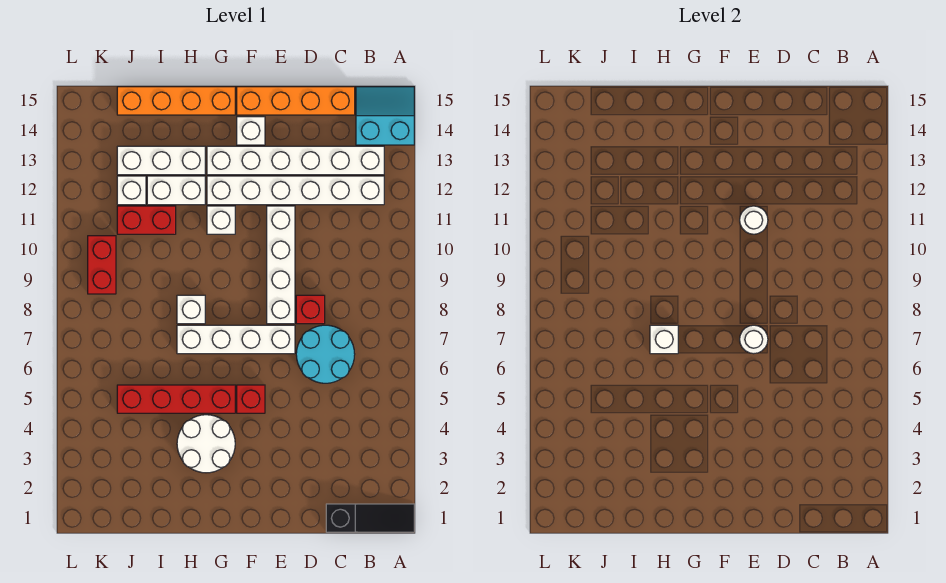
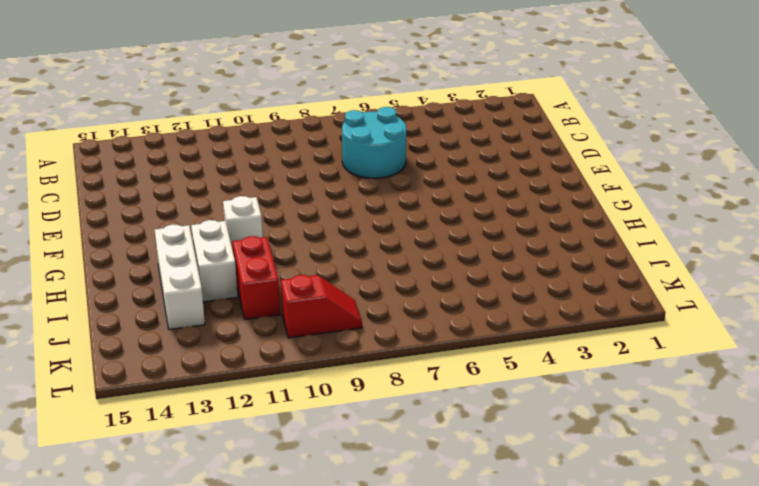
red 1x2 slope [281,275,362,338] -> red 1x2 brick [88,236,116,294]
none -> black 1x3 slope [326,504,414,532]
none -> cyan 2x2 slope [356,87,414,145]
none -> white 1x6 brick [207,176,384,205]

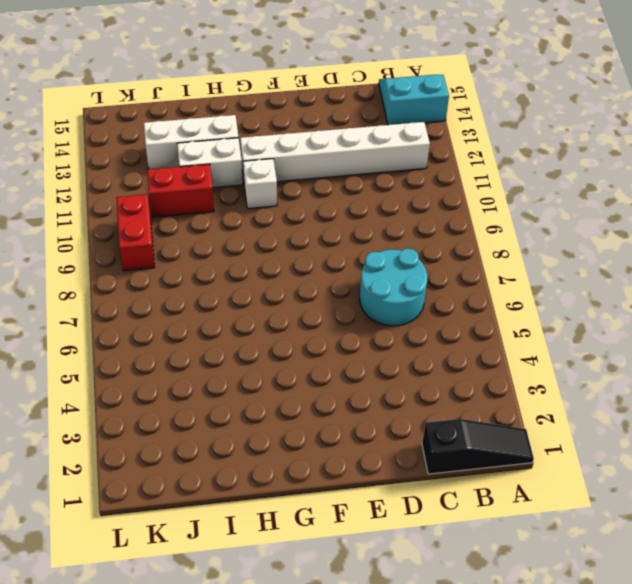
none -> white 1x6 brick [207,146,384,175]
none -> orange 1x4 brick [237,87,355,115]
none -> red 1x1 brick [296,295,325,324]

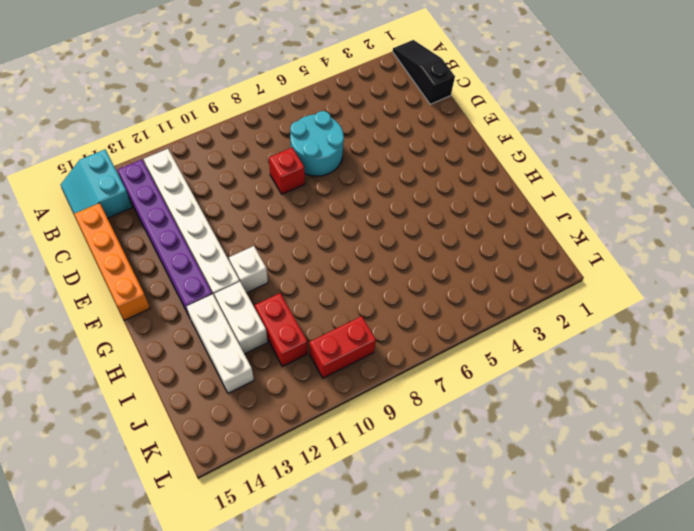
purple 1x6 brick [118,160,212,317] -> white 1x6 brick [207,146,384,175]
none -> white 1x4 brick [177,325,295,354]
none -> white 1x4 brick [267,206,295,324]
none -> red 1x1 brick [237,385,265,413]

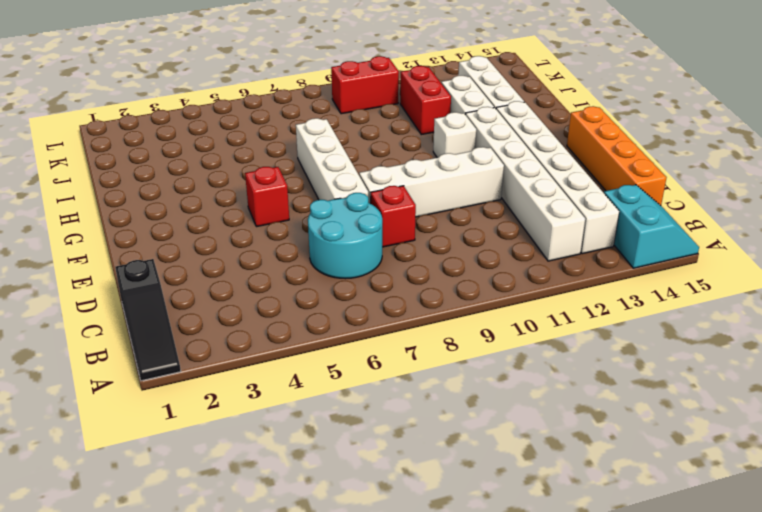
none -> white 1x1 brick [237,117,265,145]
none -> white 2x2 round brick [177,415,235,473]
none -> red 1x4 brick [117,385,235,413]

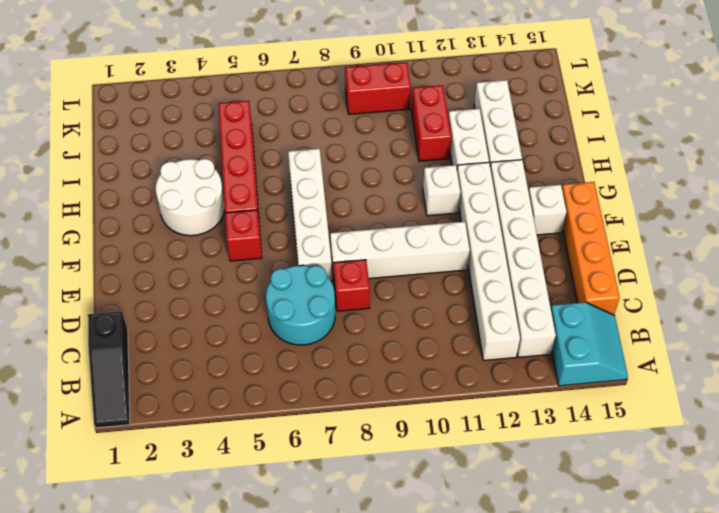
none -> orange 1x4 brick [117,87,235,115]
none -> white 1x1 brick [177,295,205,324]
none -> white 1x1 brick [117,176,146,205]

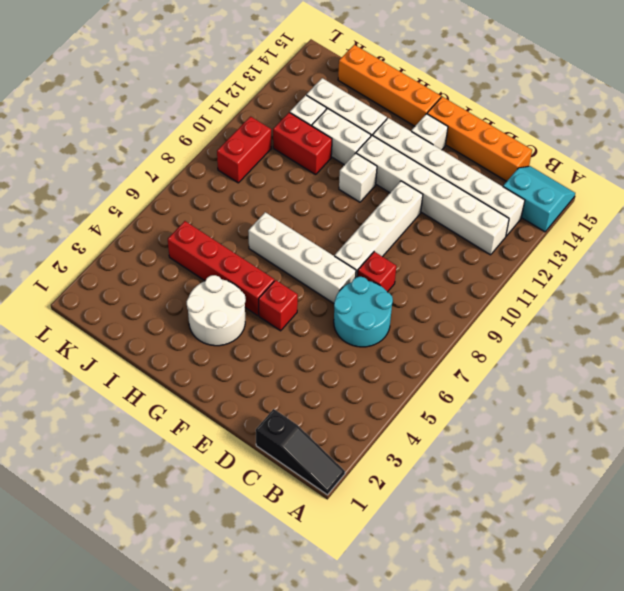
none -> white 1x1 brick [177,295,205,324]
none -> white 1x1 round brick [740,325,768,354]
none -> white 1x1 round brick [740,206,768,234]

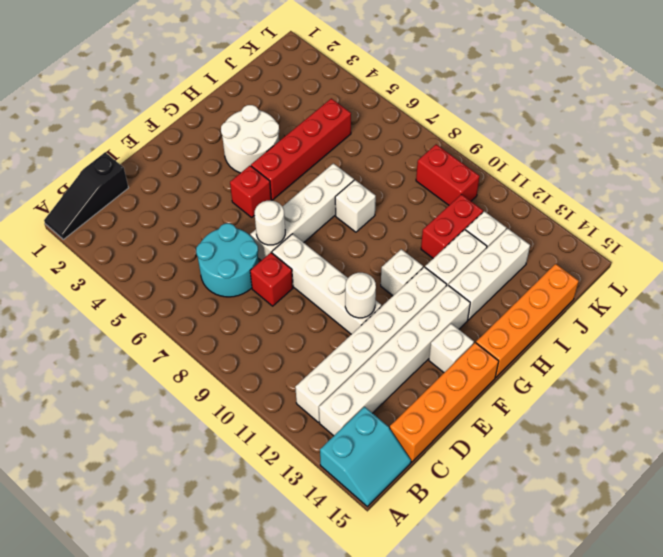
none -> white 1x1 brick [650,325,678,354]

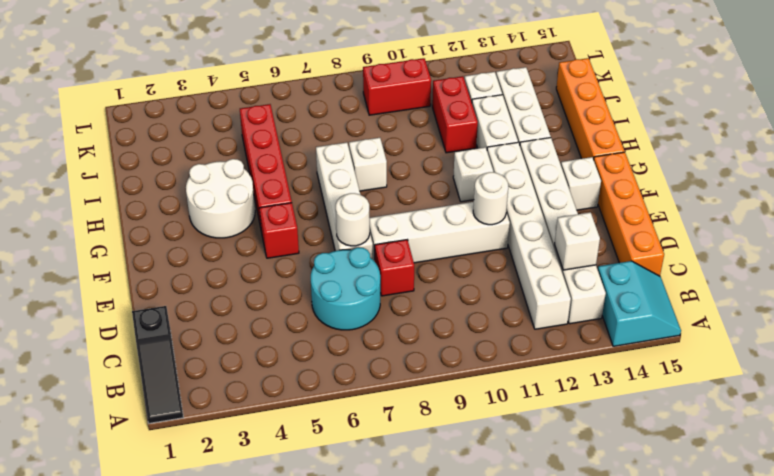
white 1x1 brick [555,212,600,270] -> white 1x1 brick moved to [650,325,678,354]

